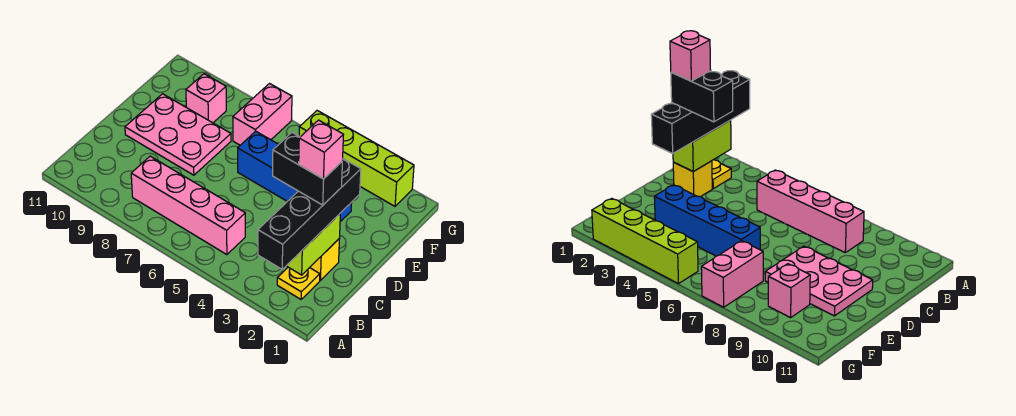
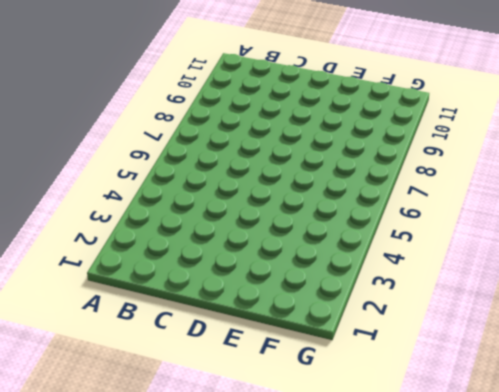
none -> yellow 1x1 plate [277,267,320,299]
none -> pink 1x4 brick [131,156,245,255]
none -> yellow 1x1 brick [310,239,339,280]

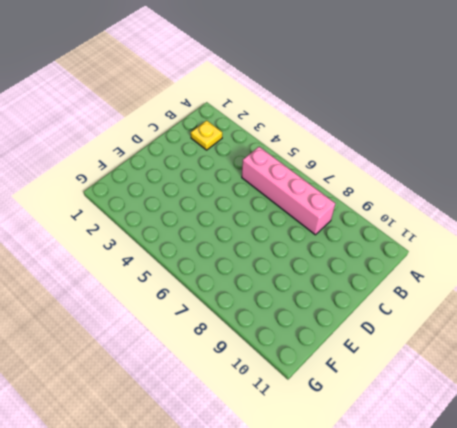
none -> yellow 1x1 brick [310,239,339,280]
none -> pink 2x3 plate [125,94,231,175]
none -> blue 1x4 brick [238,131,352,222]

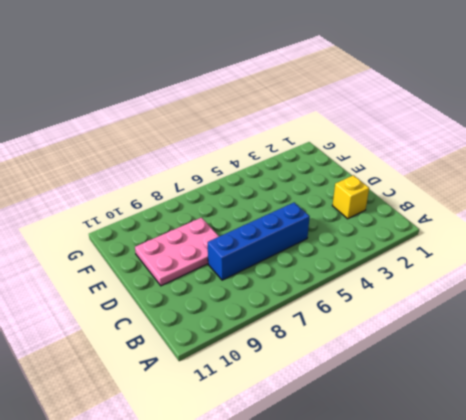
blue 1x4 brick [208,202,310,280] -> blue 1x4 brick moved to [238,131,352,222]
none -> yellow 1x1 plate [277,267,320,299]
none -> pink 1x4 brick [131,156,245,255]
none -> pink 1x2 brick [233,84,292,145]

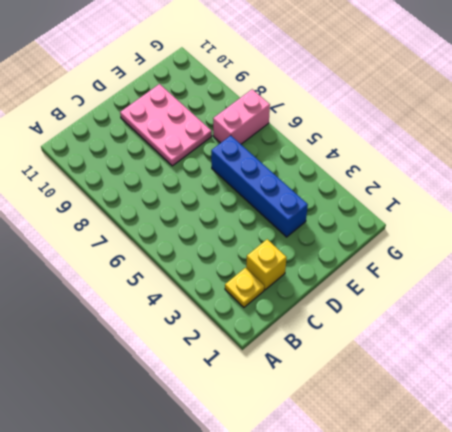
none -> pink 1x4 brick [131,156,245,255]
none -> pink 1x1 brick [186,74,226,123]
none -> lime 1x4 brick [299,111,414,206]

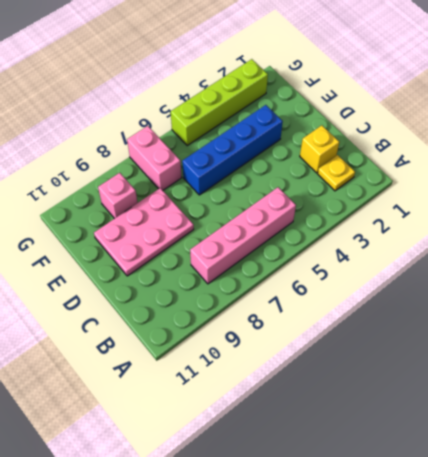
none -> lime 1x2 brick [287,214,340,275]
none -> black 1x4 brick [258,159,361,270]
none -> black 1x2 brick [273,133,342,205]

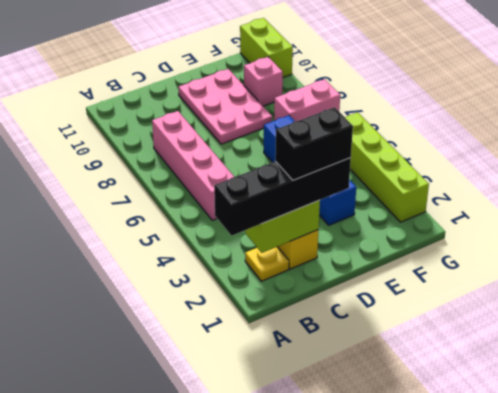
black 1x2 brick [275,107,353,180] -> black 1x2 brick turned to [273,133,342,205]
lime 1x2 brick [240,18,293,78] -> none
none -> pink 1x1 brick [299,120,343,179]

